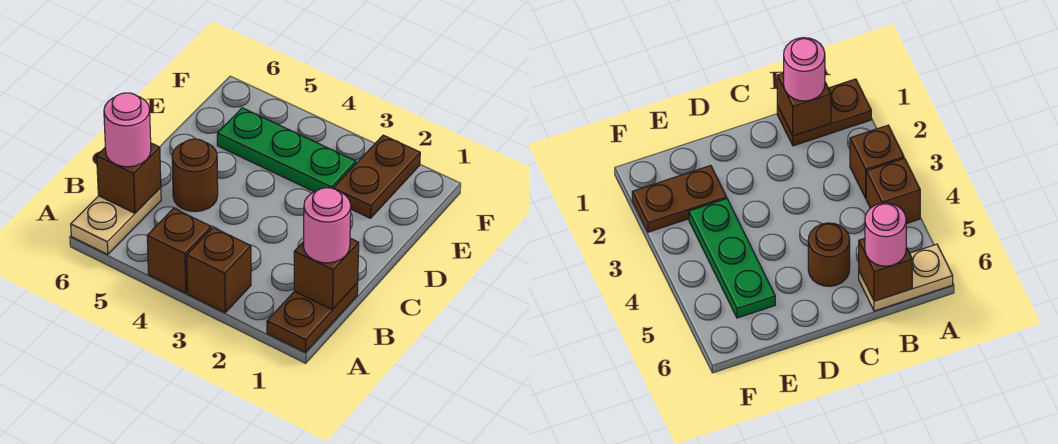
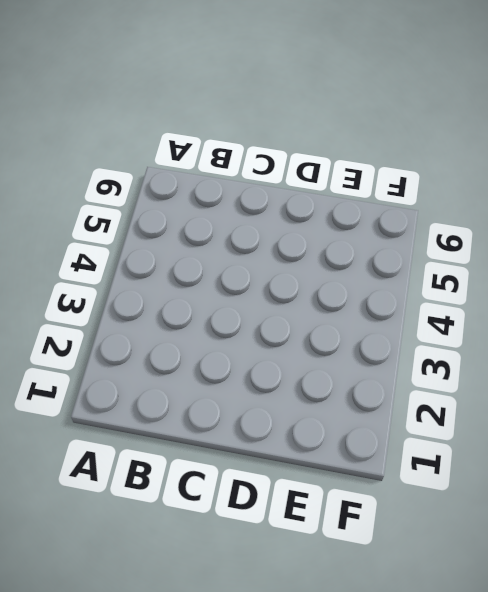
none -> brown 1x2 plate [267,283,358,352]
none -> brown 1x1 brick [187,228,251,312]

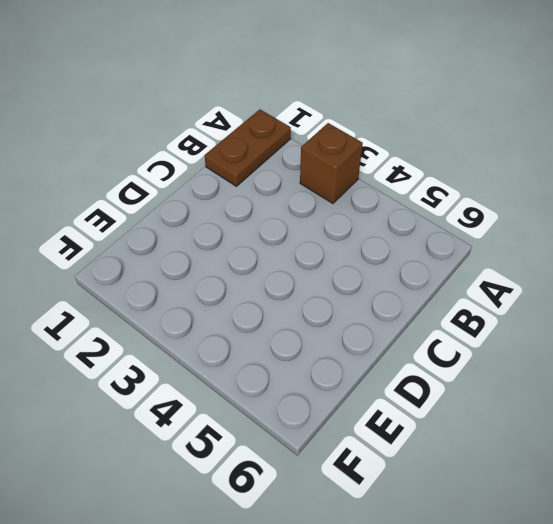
none -> brown 1x1 brick [147,208,211,293]
none -> tan 1x2 plate [71,188,161,255]

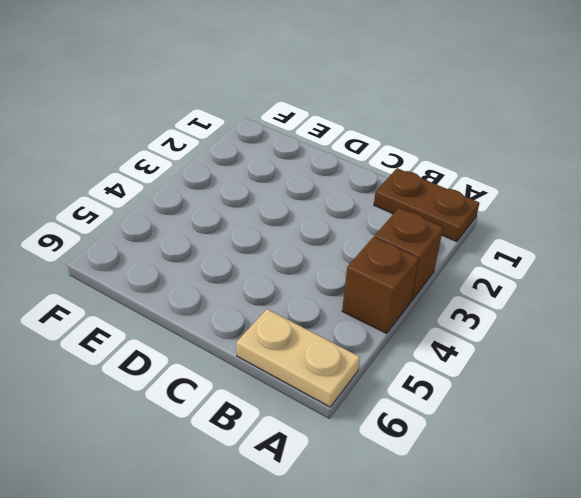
none -> brown 1x1 round brick [172,139,218,212]
none -> brown 1x2 plate [333,135,420,218]

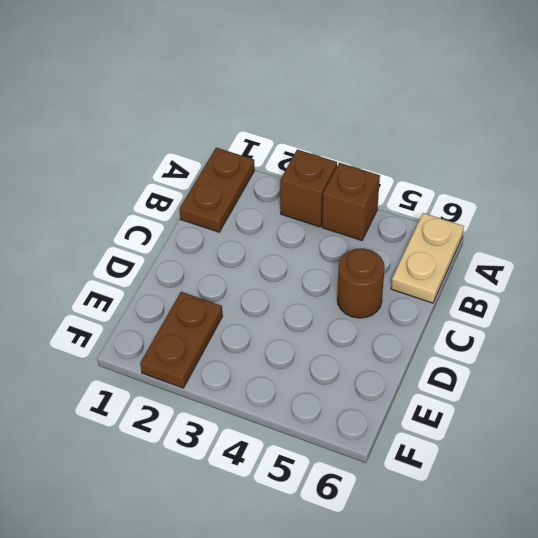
none -> green 1x3 plate [217,108,356,192]
none -> brown 1x1 brick [294,238,359,310]

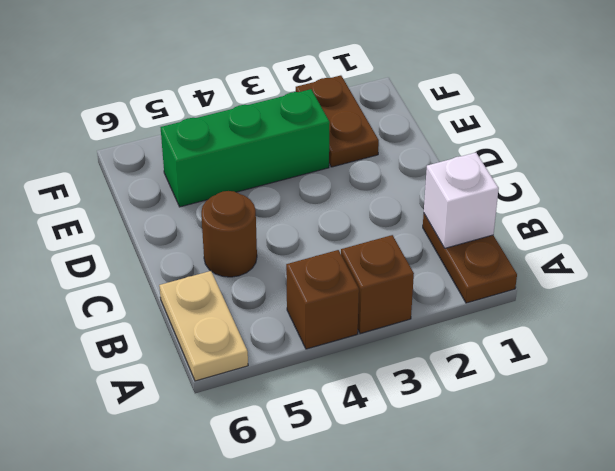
white 1x1 brick [424,153,499,248] -> brown 1x1 brick [294,238,359,310]
green 1x3 brick [161,89,330,207] -> green 1x3 plate [217,108,356,192]
none -> brown 1x1 brick [97,143,161,213]
none -> pink 1x1 round brick [303,188,351,263]

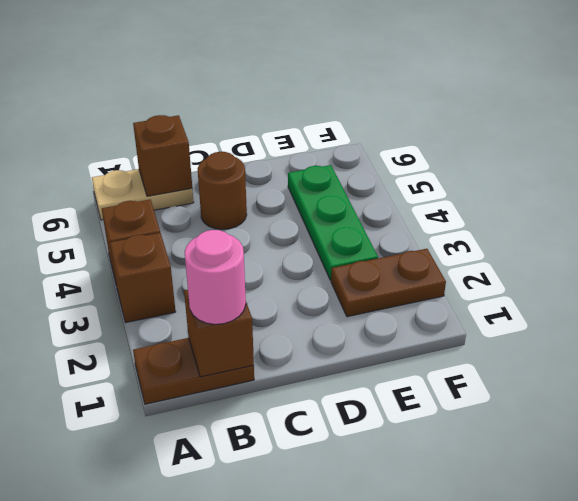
none -> pink 1x1 round brick [104,93,151,167]

